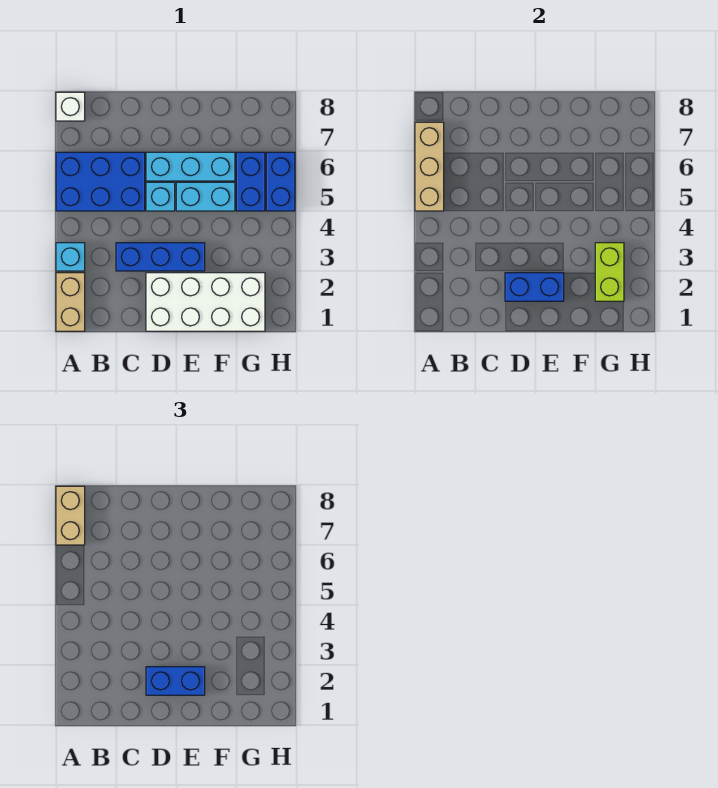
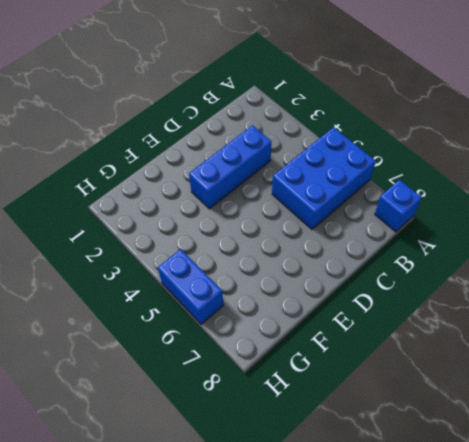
blue 1x1 brick [375,180,422,232] -> white 1x1 brick [56,92,85,121]
none -> tan 1x2 brick [56,273,85,331]
none -> cyan 1x1 brick [56,243,85,271]
none -> white 2x4 brick [146,273,265,331]

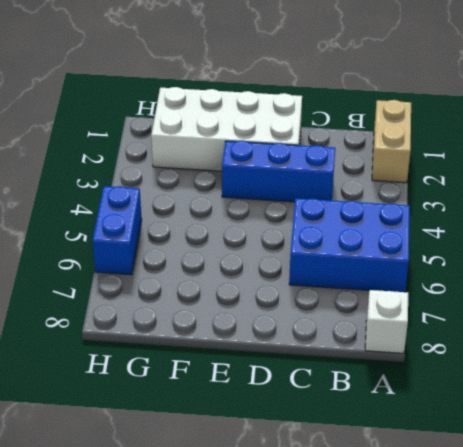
none -> cyan 1x1 brick [56,243,85,271]
none -> cyan 1x1 brick [146,182,175,211]
none -> cyan 1x3 brick [146,152,235,181]

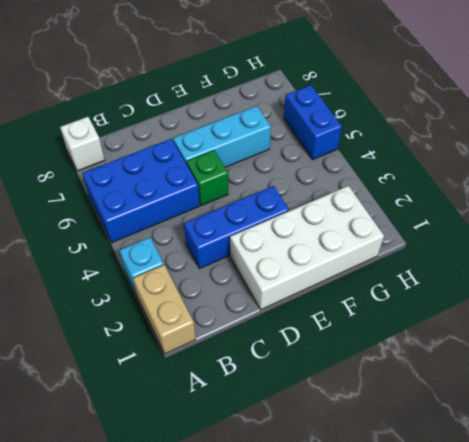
green 1x1 brick [186,150,228,206] -> cyan 1x1 brick [146,182,175,211]
none -> cyan 1x2 brick [176,182,235,211]
none -> blue 1x2 brick [236,152,265,211]
none -> tan 1x3 brick [415,122,444,211]

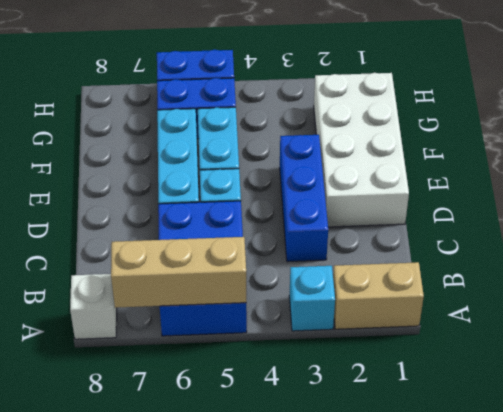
none -> blue 1x2 brick [505,273,564,301]
none -> lime 1x2 brick [595,243,624,301]
none -> tan 1x2 brick [56,486,85,545]

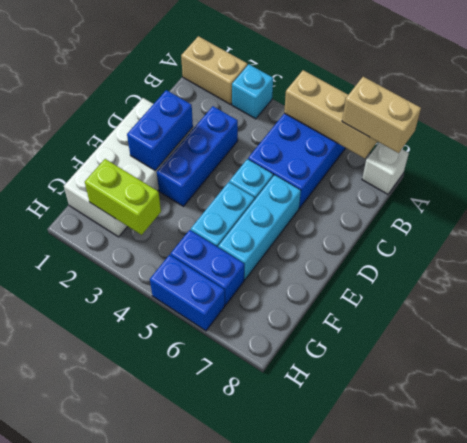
none -> blue 1x2 brick [146,667,205,695]

